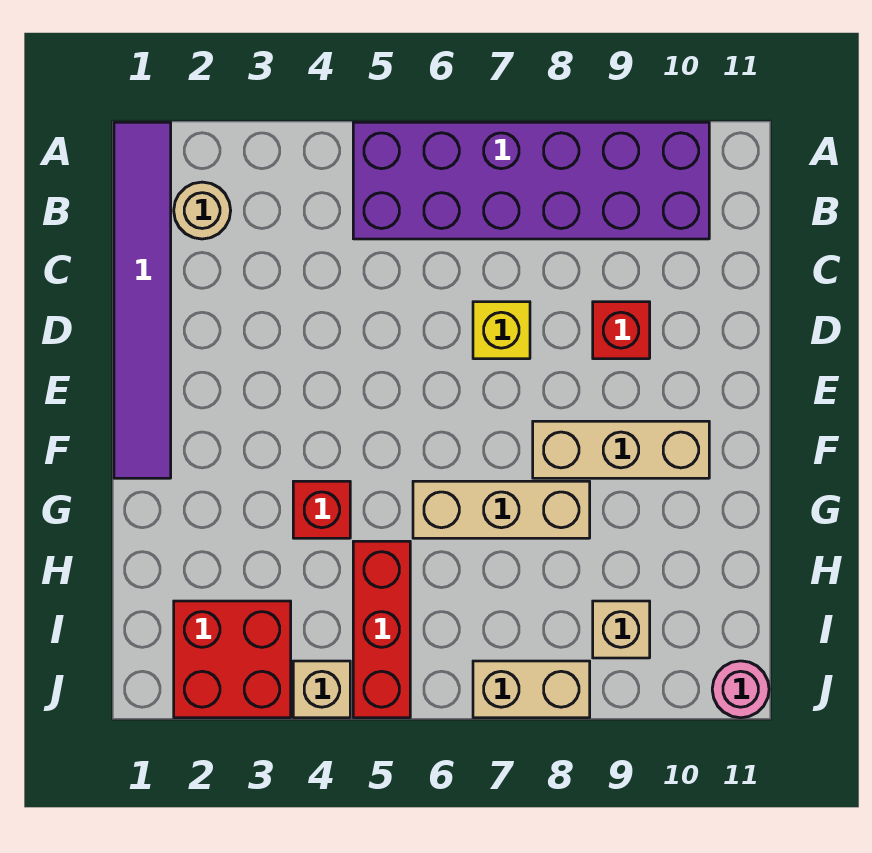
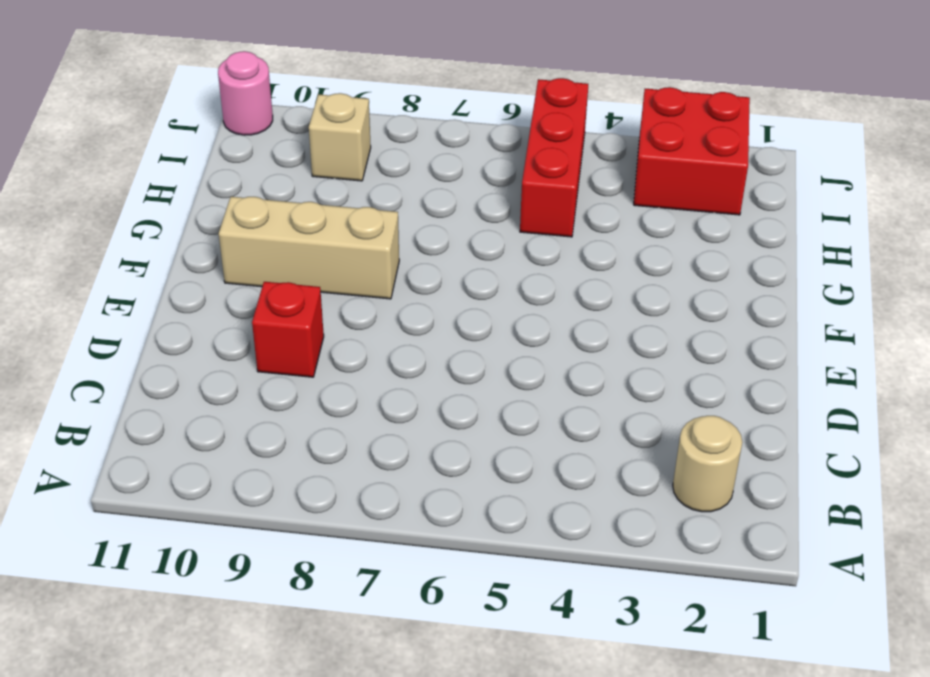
none -> purple 1x6 tile [114,122,171,478]
none -> purple 2x6 brick [353,122,709,239]
none -> yellow 1x1 brick [473,302,530,359]

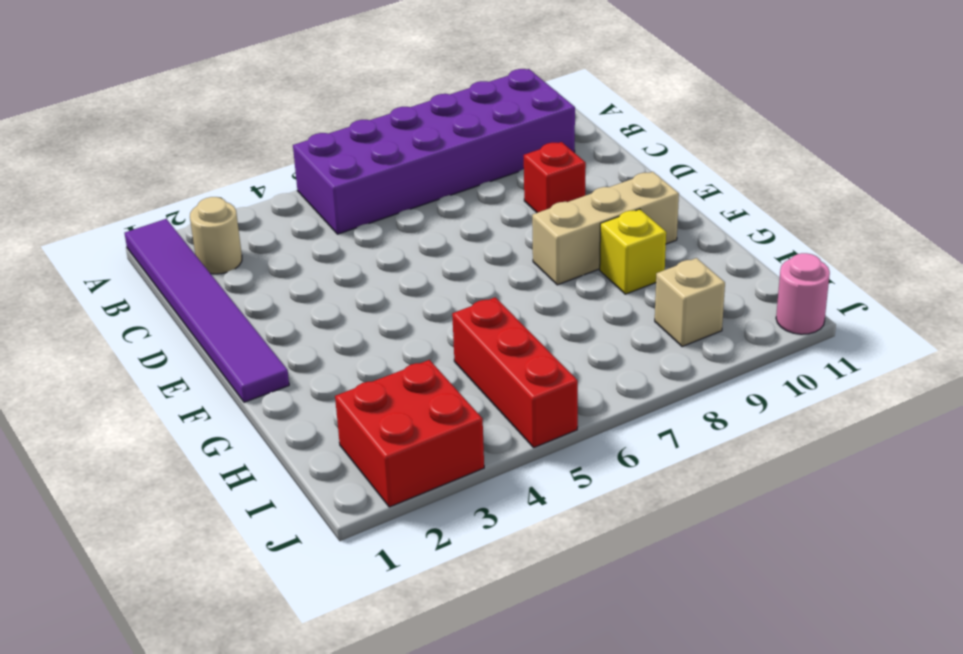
yellow 1x1 brick [600,209,666,294] -> yellow 1x1 brick moved to [473,302,530,359]
none -> red 1x1 brick [293,481,350,538]
none -> tan 1x3 brick [413,481,590,538]
none -> tan 1x1 brick [293,661,350,718]

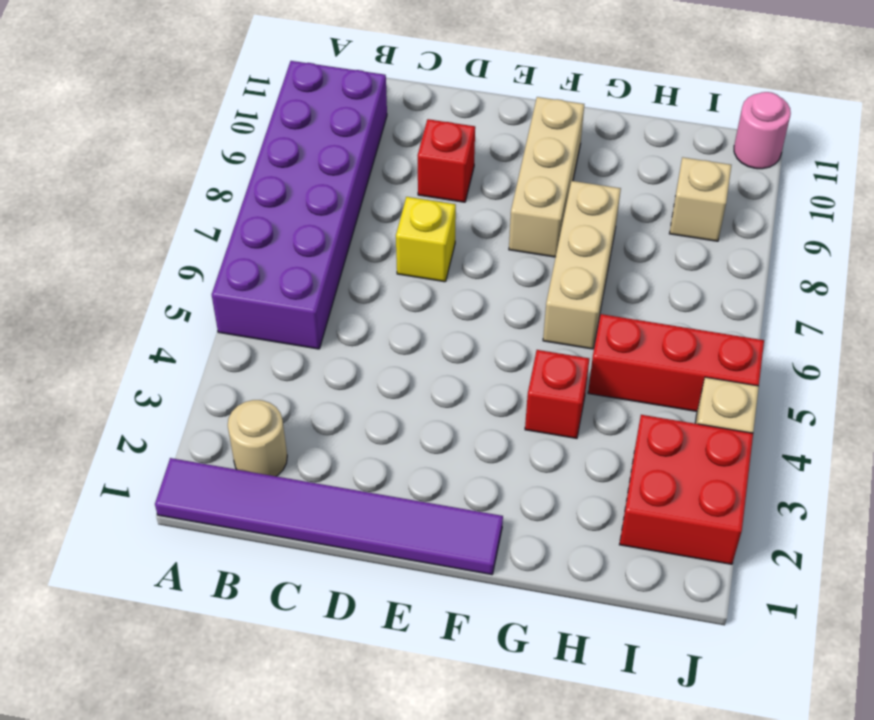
none -> tan 1x2 brick [473,661,590,718]

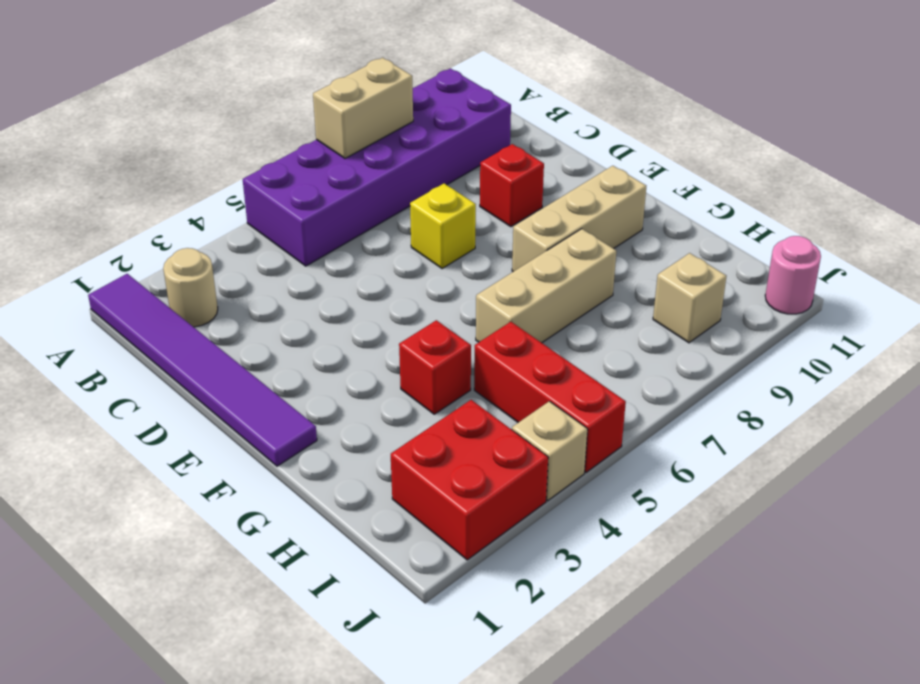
tan 1x2 brick [313,58,413,158] -> tan 1x2 brick moved to [473,661,590,718]

